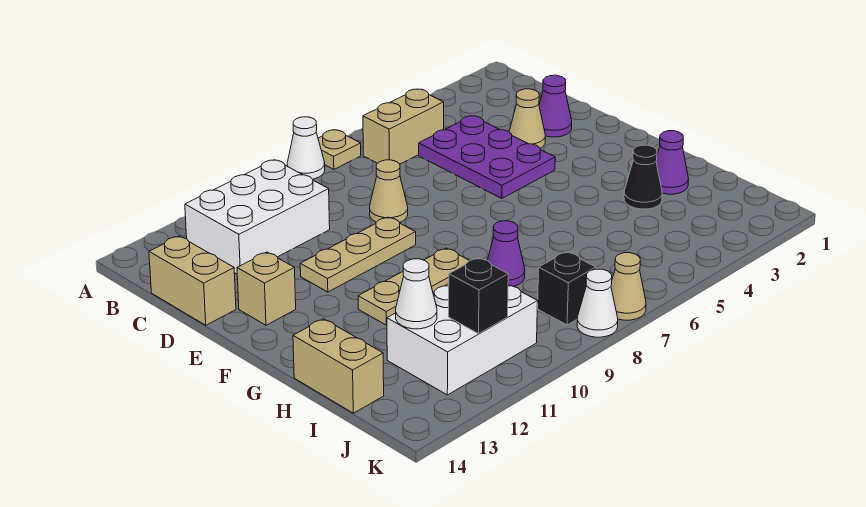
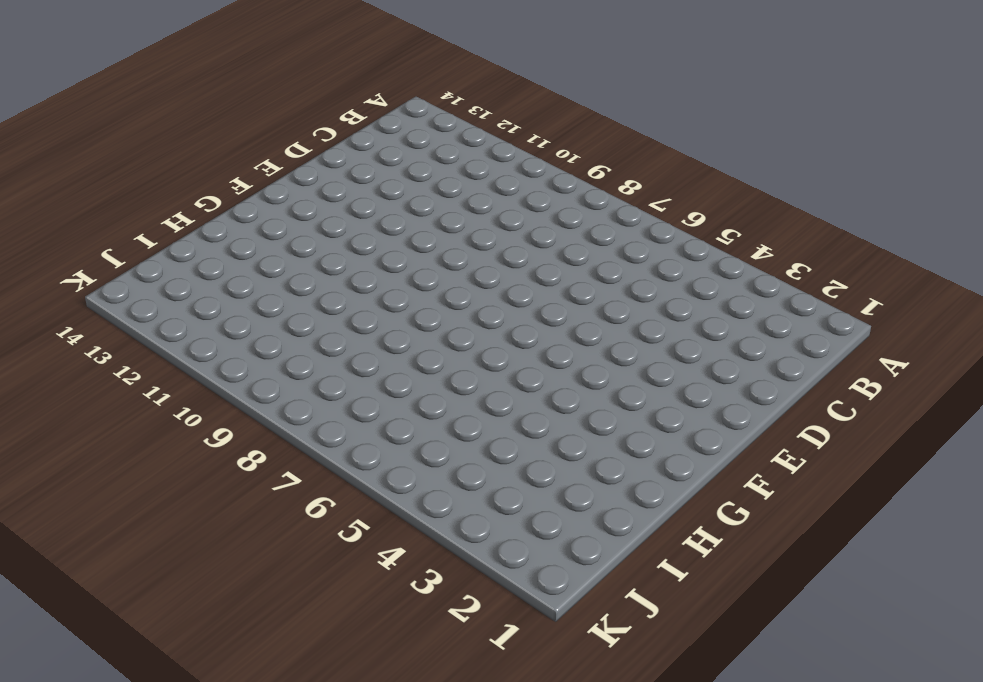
none -> tan 1x1 plate [318,130,361,169]
none -> white 1x1 cone [287,117,325,179]
none -> tan 1x2 brick [363,89,444,164]

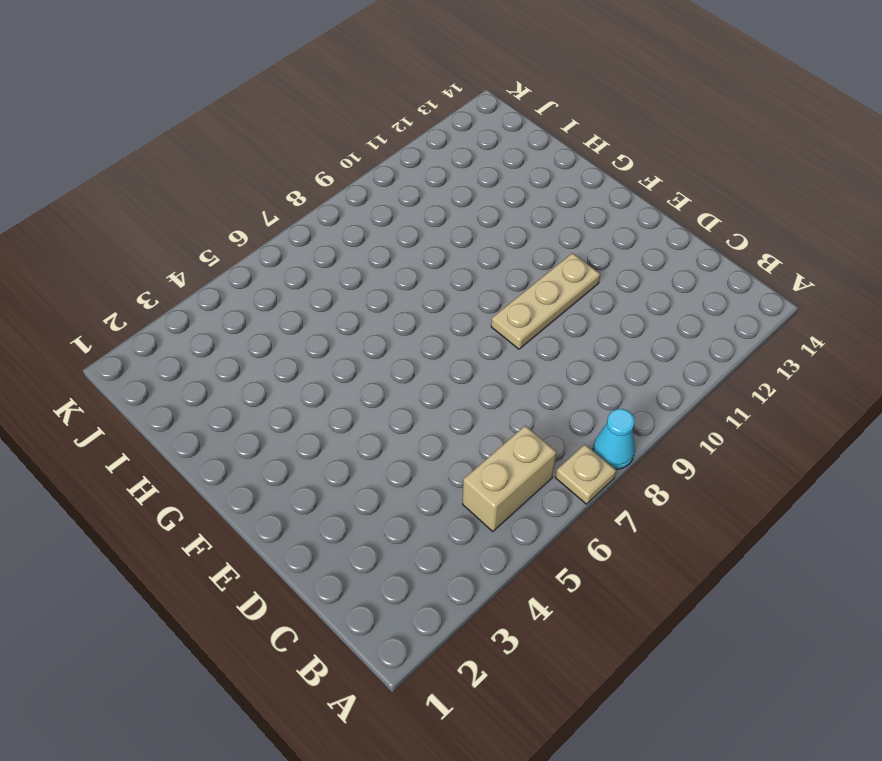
cyan 1x1 cone [593,409,635,469] -> white 1x1 cone [287,117,325,179]
none -> white 2x3 brick [185,160,330,274]
none -> purple 2x3 plate [419,116,555,199]
none -> tan 1x2 brick [149,236,236,325]

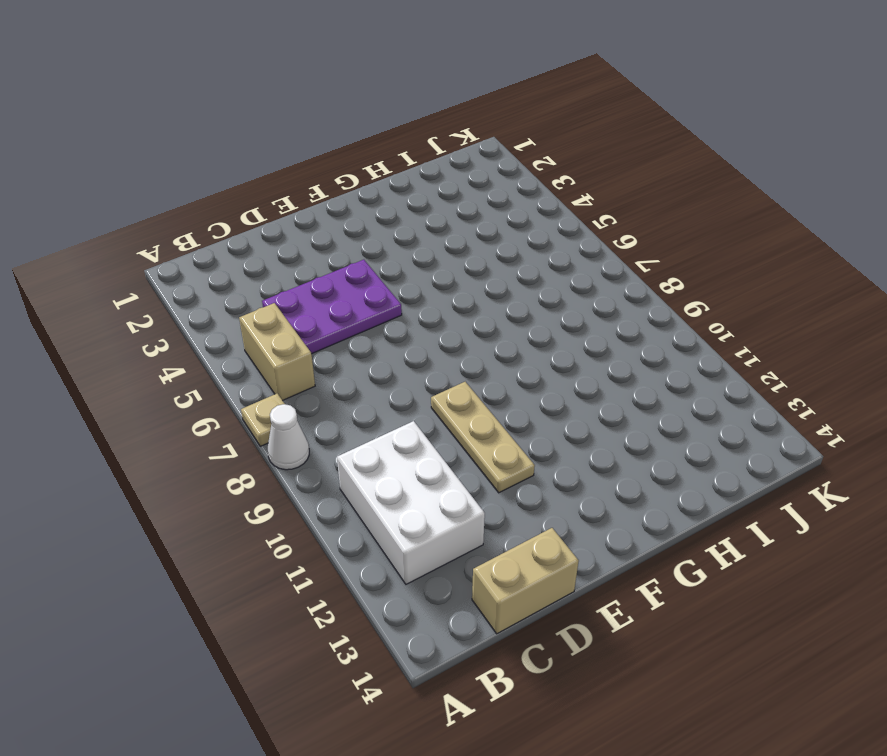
none -> purple 1x1 cone [539,75,572,137]
none -> tan 1x1 cone [509,89,545,148]
none -> tan 1x1 cone [370,160,408,222]

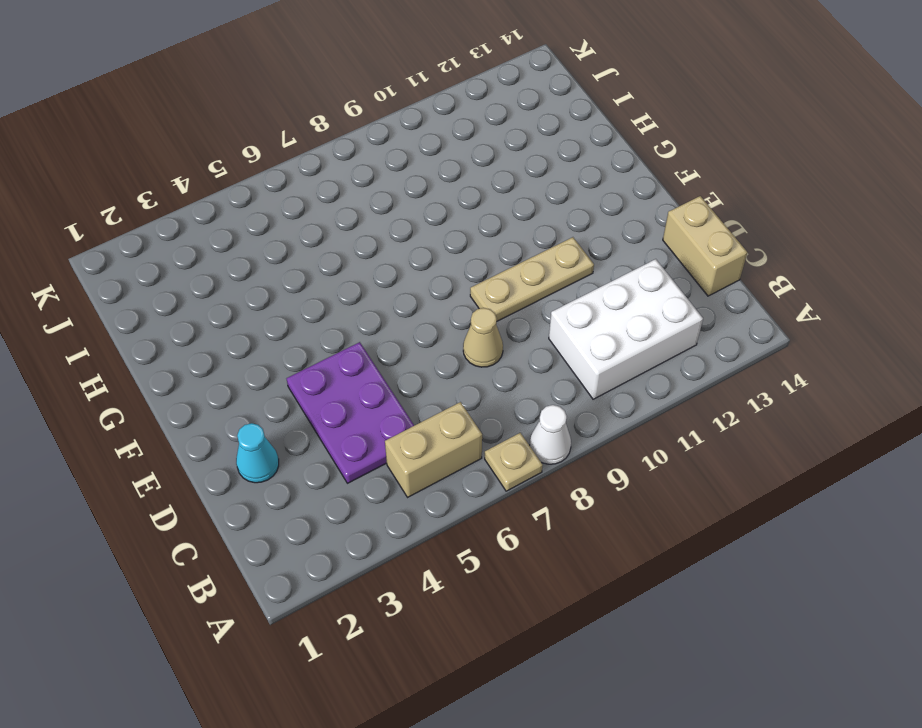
cyan 1x1 cone [236,423,279,483] -> purple 1x1 cone [539,75,572,137]
none -> tan 1x1 cone [509,89,545,148]
none -> tan 1x1 brick [237,252,296,325]
none -> tan 1x3 plate [358,248,469,325]

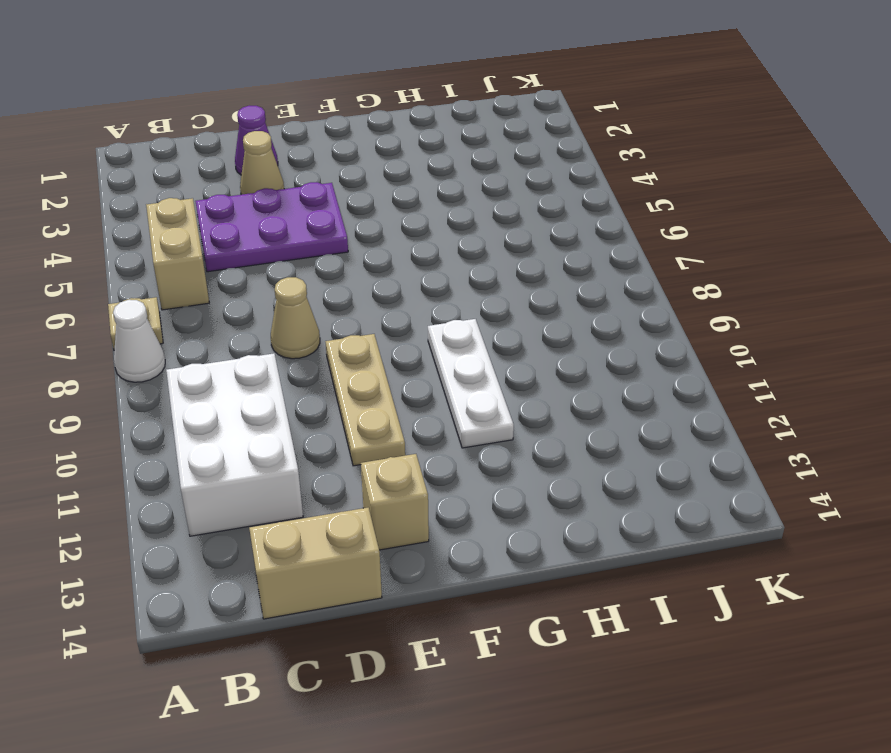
white 1x3 plate [428,319,514,448] -> tan 1x3 plate [358,248,469,325]
none -> purple 1x1 cone [656,131,689,194]
none -> black 1x1 cone [624,145,662,209]
none -> purple 1x1 cone [487,221,525,286]

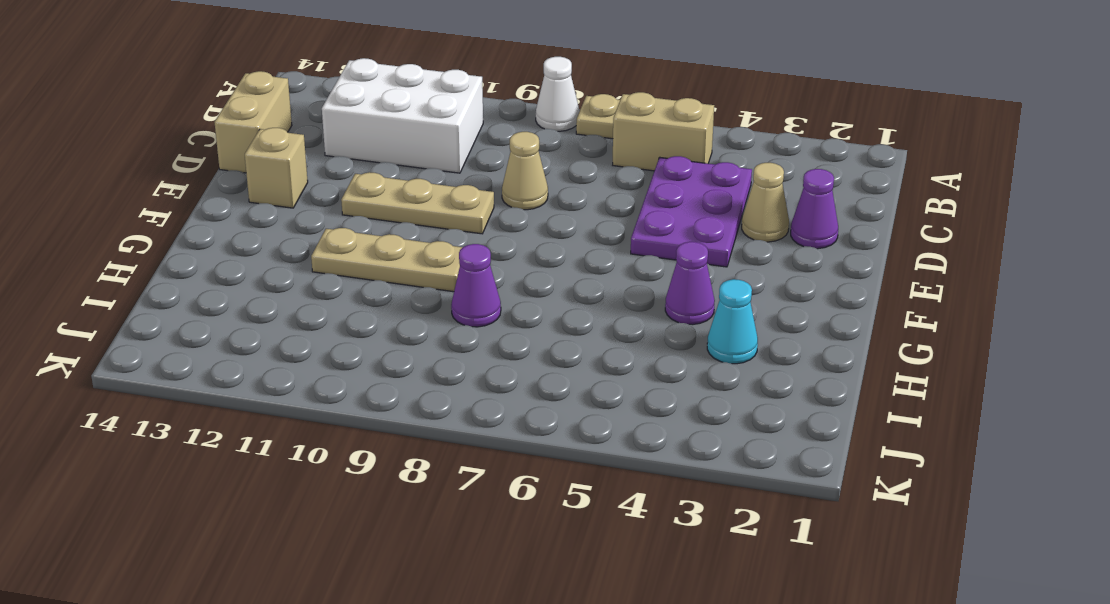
purple 1x1 cone [665,242,715,325] -> purple 1x1 cone moved to [656,131,689,194]
cyan 1x1 cone [707,279,758,364] -> black 1x1 cone [624,145,662,209]
none -> tan 1x2 brick [293,319,384,413]
none -> white 2x3 brick [387,284,538,395]
none -> black 1x1 brick [537,252,596,325]

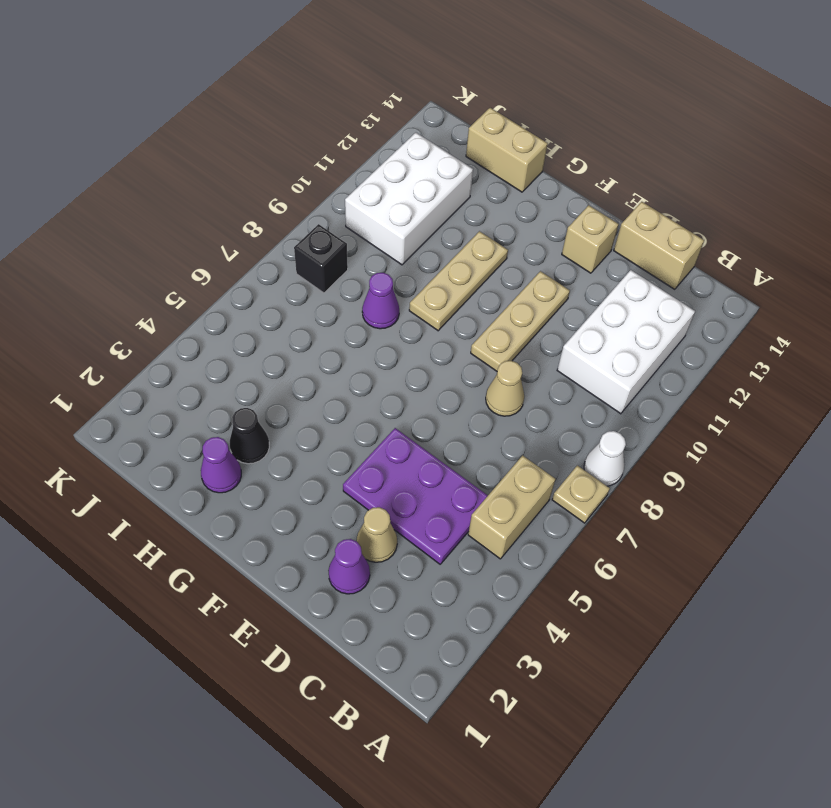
none -> tan 1x1 cone [611,253,646,320]
none -> white 1x1 cone [577,269,618,337]
none -> white 1x1 cone [396,259,437,329]

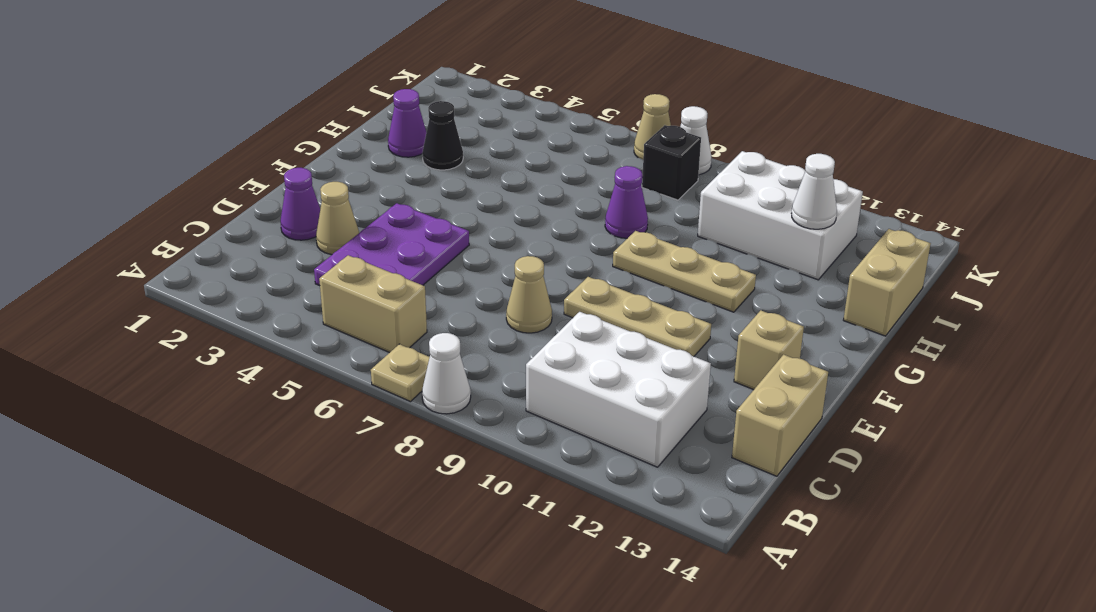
none -> black 1x1 brick [449,258,508,334]

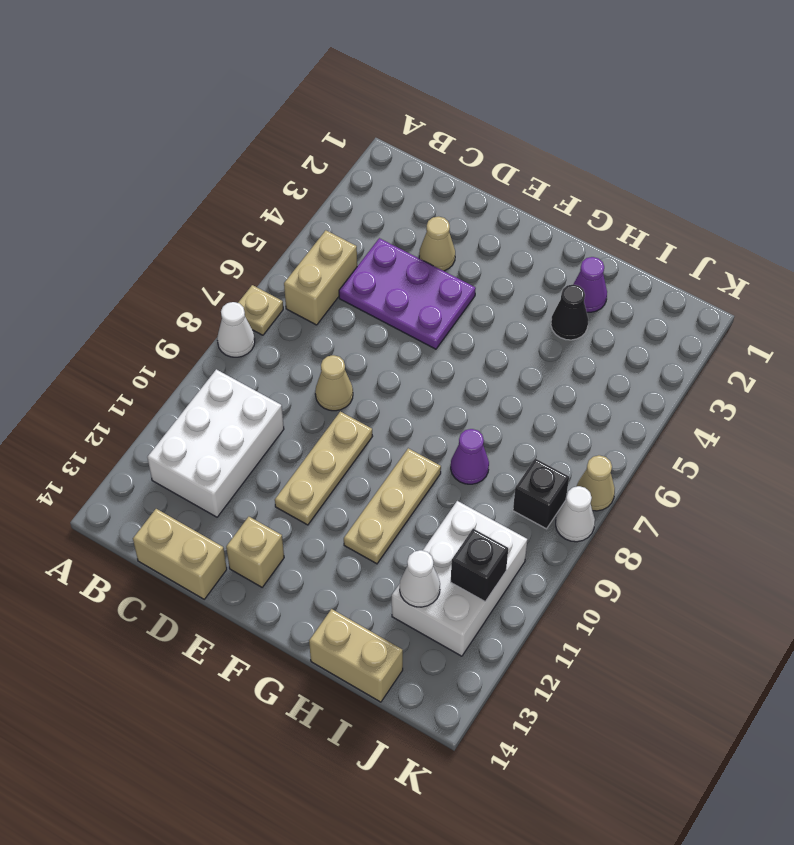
none -> purple 1x1 cone [539,75,572,137]

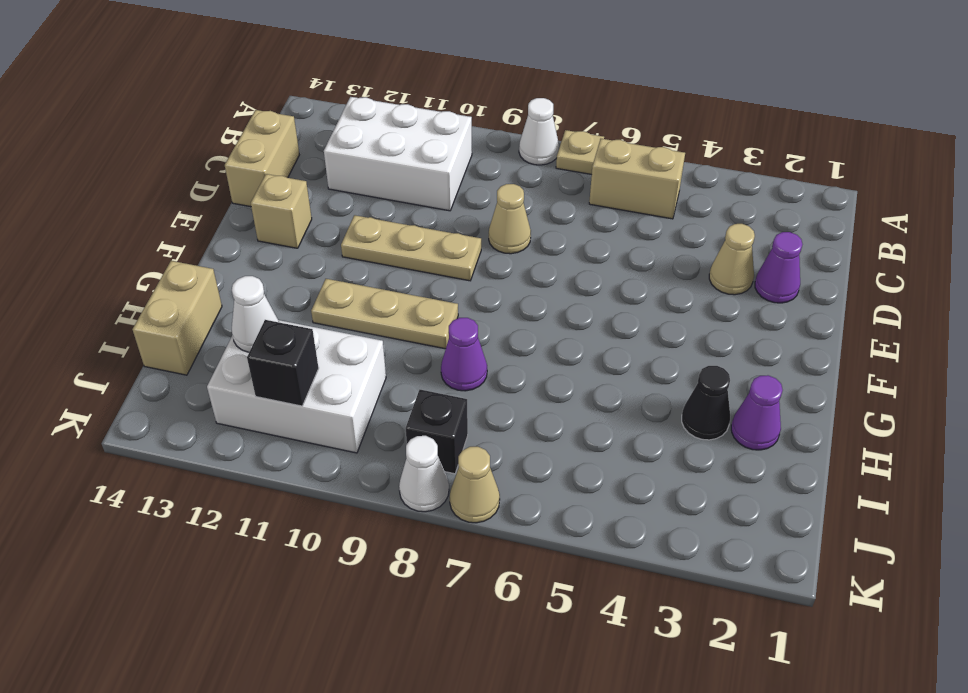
none -> purple 2x3 plate [419,116,555,199]

